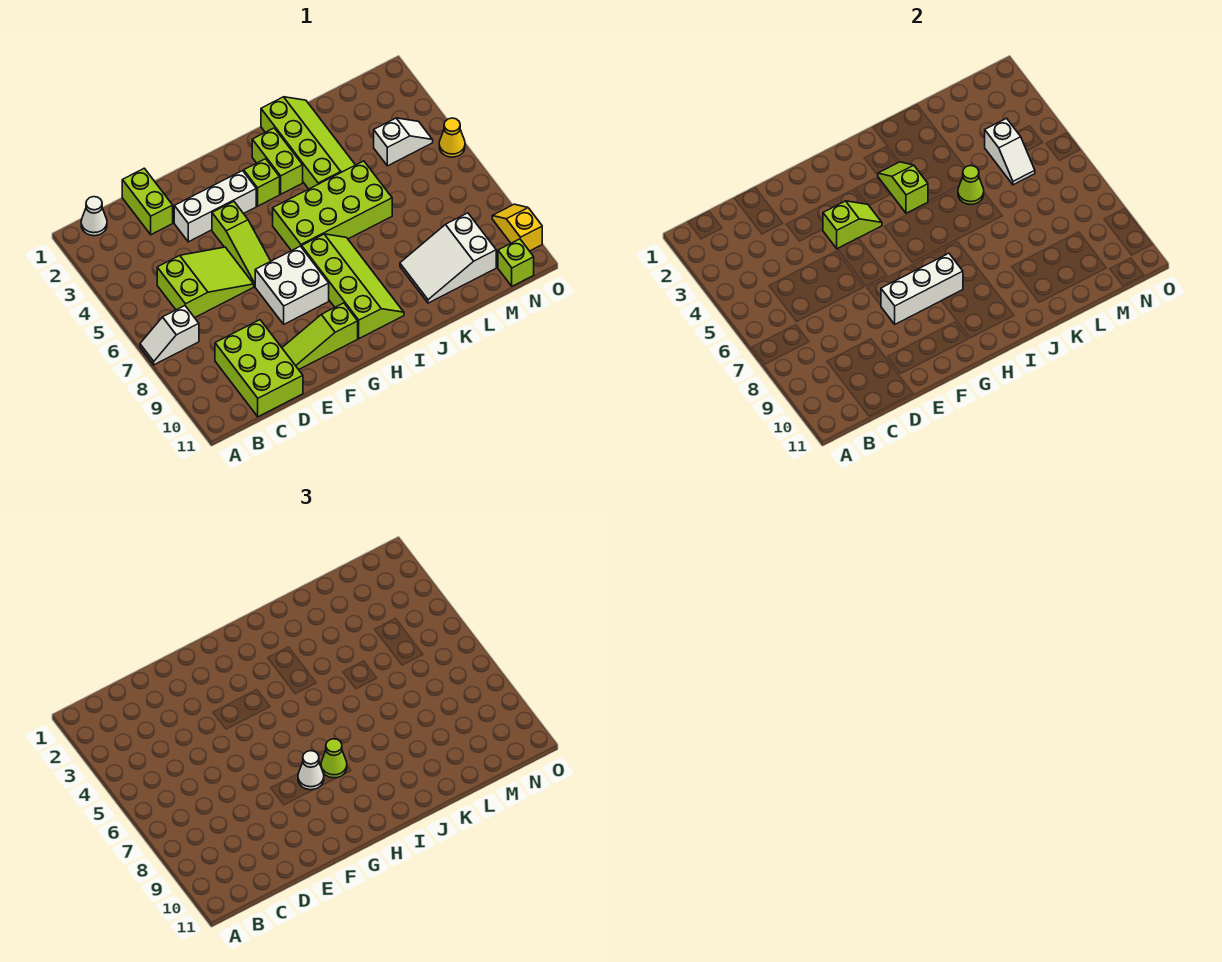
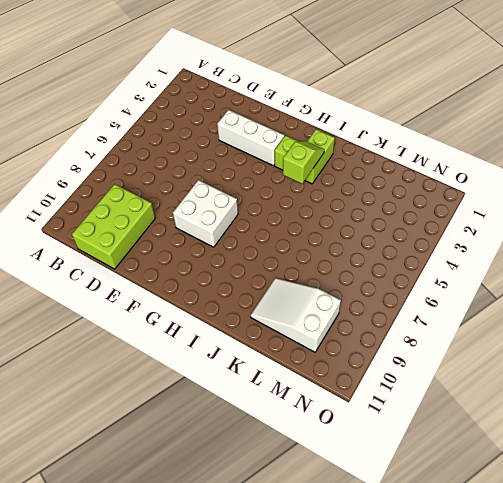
none -> white 1x2 slope [140,306,199,365]
none -> white 1x1 cone [81,197,107,236]
none -> lime 2x3 slope [157,247,254,318]

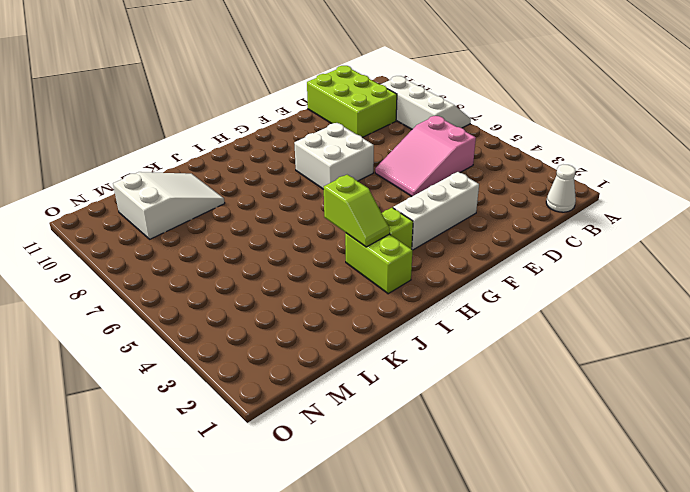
white 2x3 slope [381,76,471,129] -> white 1x2 slope [140,306,199,365]
pink 2x3 slope [375,116,476,196] -> lime 2x3 slope [157,247,254,318]
none -> lime 1x2 brick [122,168,173,235]
none -> lime 1x3 slope [282,303,358,370]
none -> lime 1x3 slope [212,201,271,286]

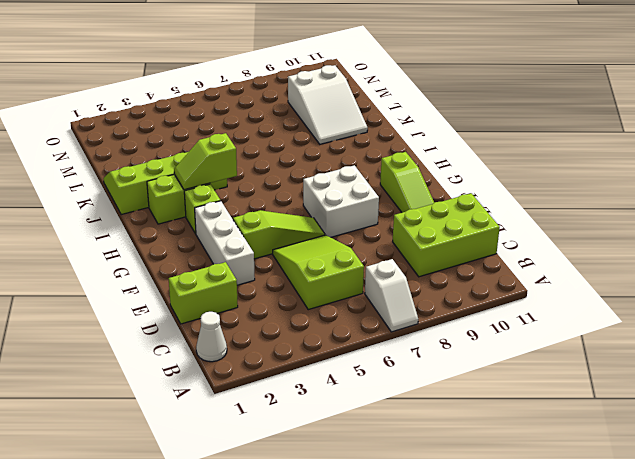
none -> lime 2x4 brick [273,161,392,251]
none -> lime 2x4 slope [302,234,404,339]
none -> white 1x2 slope [374,118,433,166]

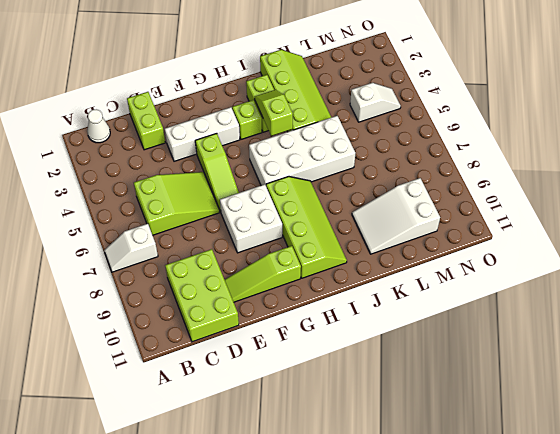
white 2x4 brick [249,116,355,185] -> lime 2x4 brick [273,161,392,251]
none -> lime 1x1 brick [498,239,534,286]
none -> yellow 1x1 cone [439,118,465,157]
none -> yellow 1x2 slope [492,204,542,251]

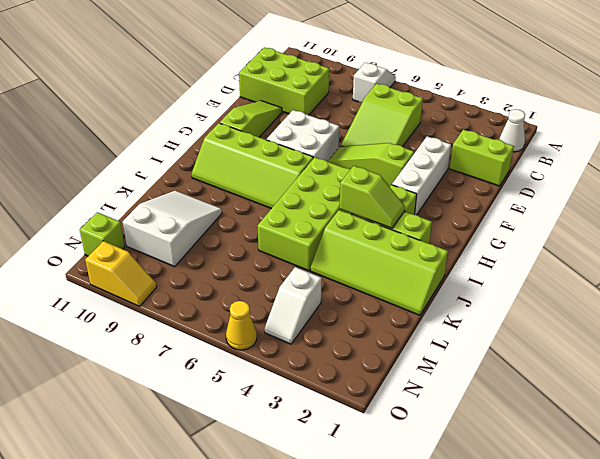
none -> lime 1x2 slope [823,201,882,249]
none -> white 1x3 brick [881,253,963,324]
none -> lime 1x1 cone [958,166,984,204]

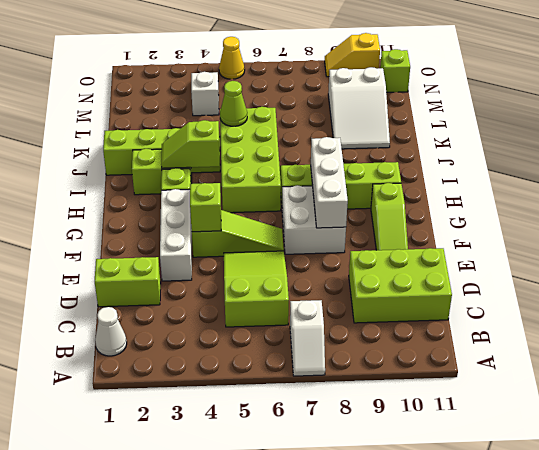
none -> white 1x2 slope [985,118,1035,185]
none -> white 1x1 cone [298,751,324,790]
none -> lime 1x1 cone [321,739,347,778]

